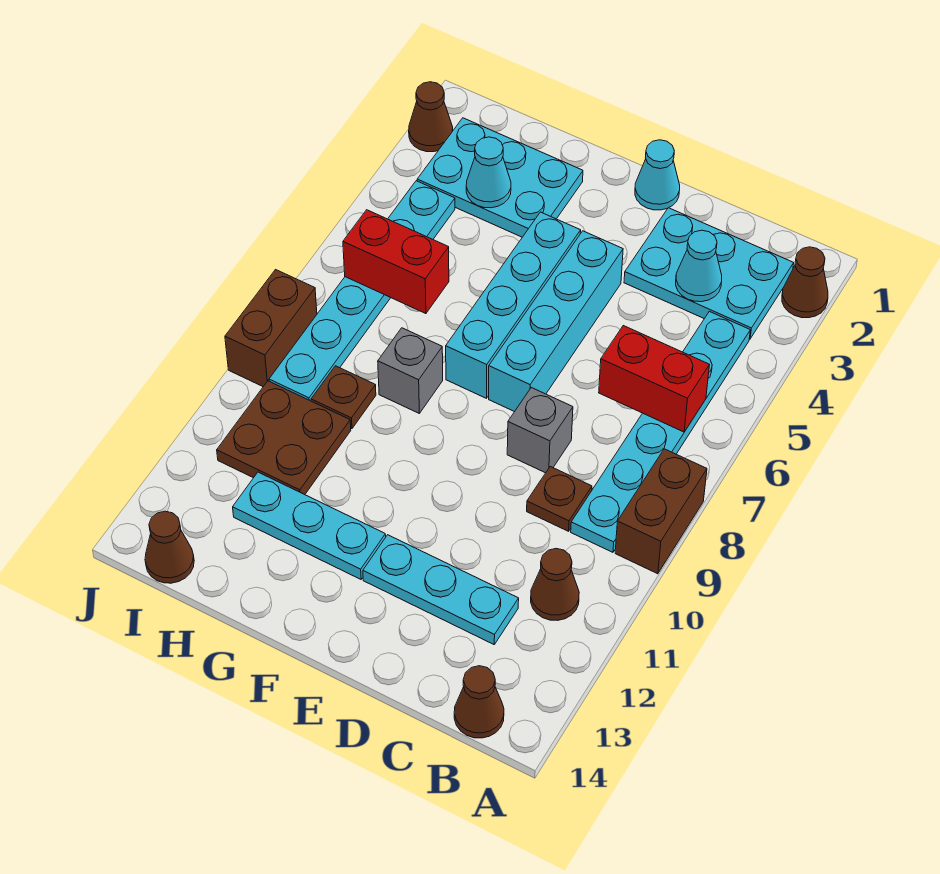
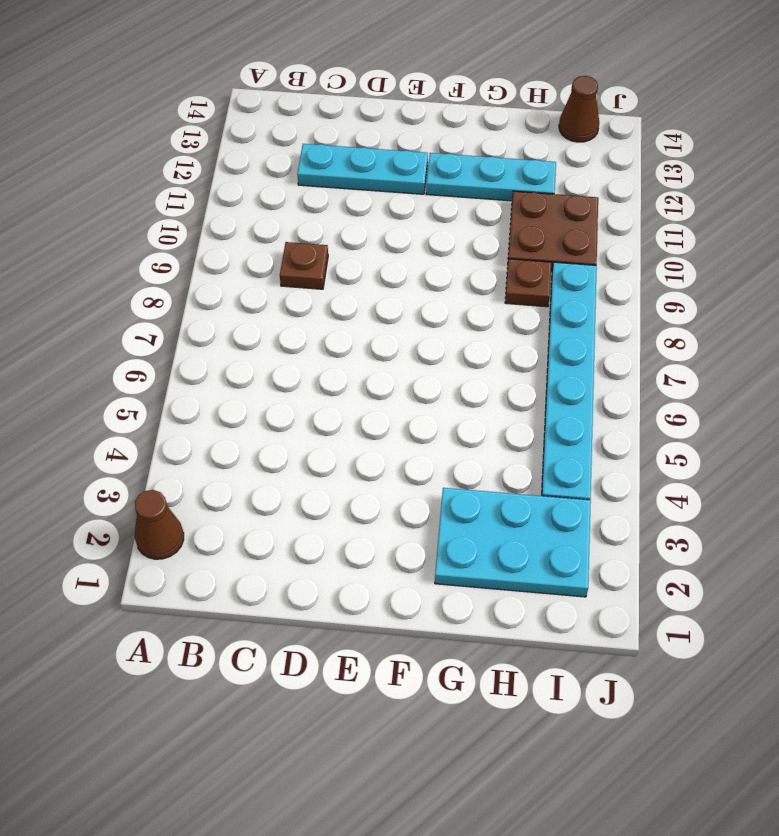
none -> brown 1x2 brick [615,449,707,574]
none -> cyan 2x3 plate [624,208,794,339]
none -> cyan 1x6 plate [571,311,750,552]

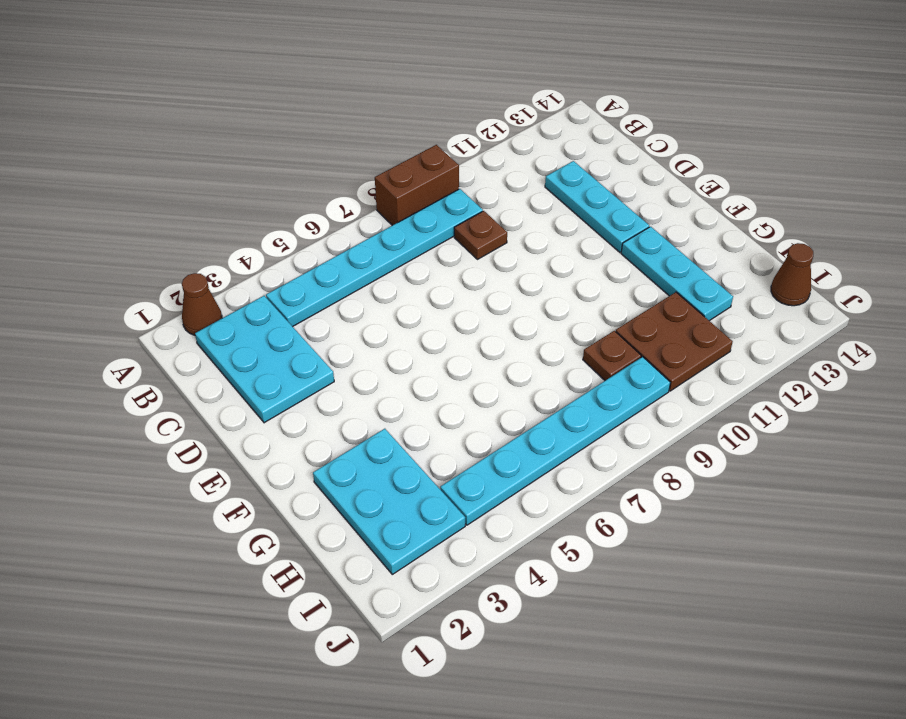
none -> brown 1x1 cone [531,549,579,620]
none -> brown 1x1 cone [454,666,504,738]
none -> grey 1x1 brick [507,388,573,473]

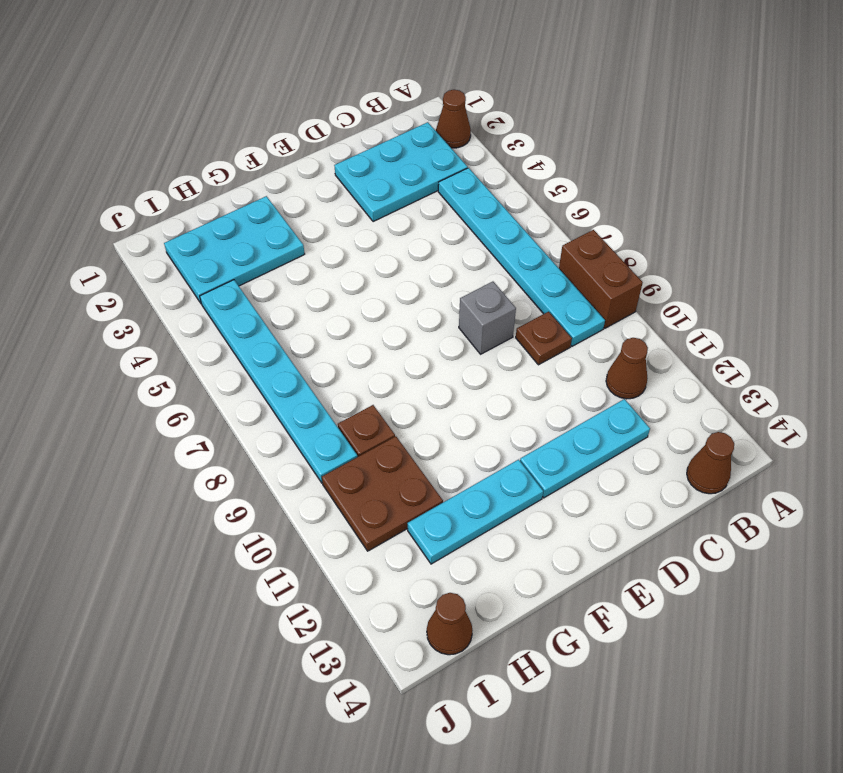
none -> cyan 1x1 cone [635,140,680,210]
none -> cyan 1x4 brick [489,231,623,412]
none -> cyan 1x4 brick [446,212,581,398]

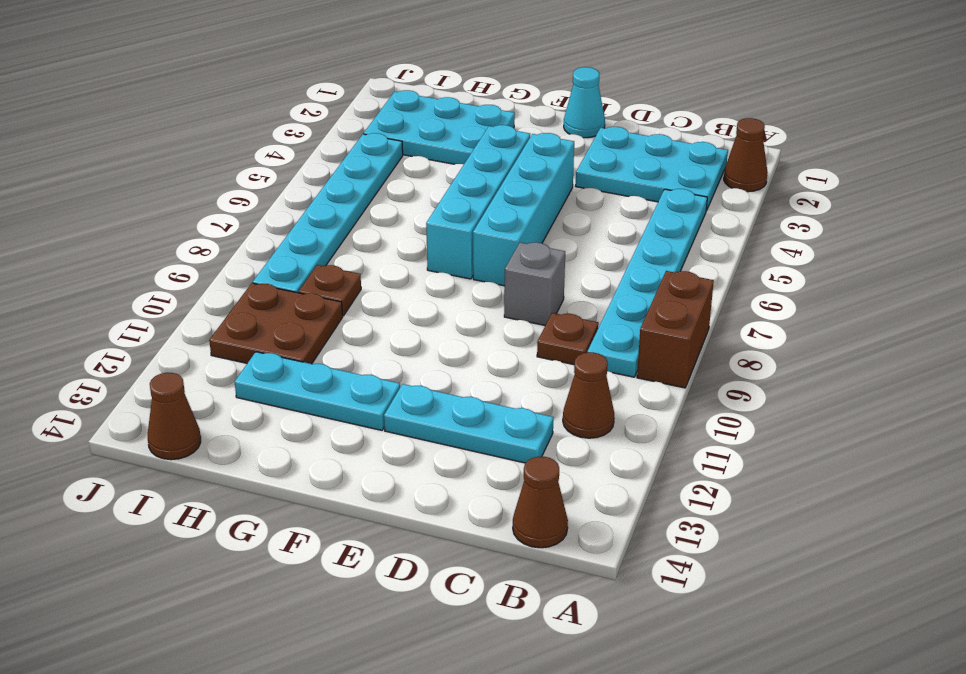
none -> grey 1x1 brick [378,328,443,413]
none -> brown 1x1 cone [409,82,453,152]
none -> brown 1x2 brick [225,270,317,387]

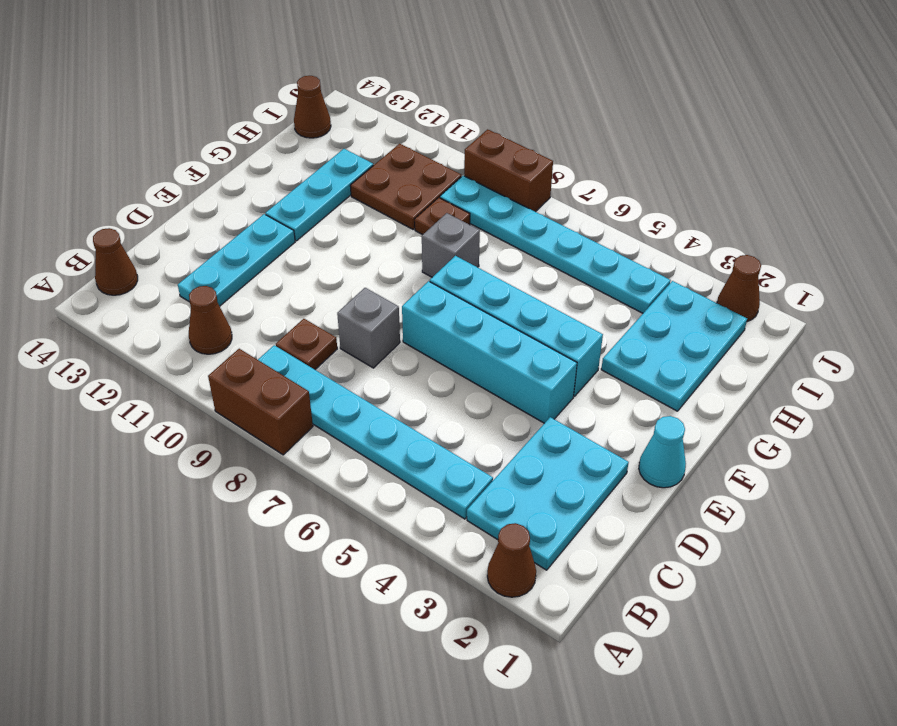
none -> red 1x2 brick [599,326,709,432]
none -> cyan 1x1 cone [676,230,722,302]
none -> cyan 1x1 cone [466,137,511,208]

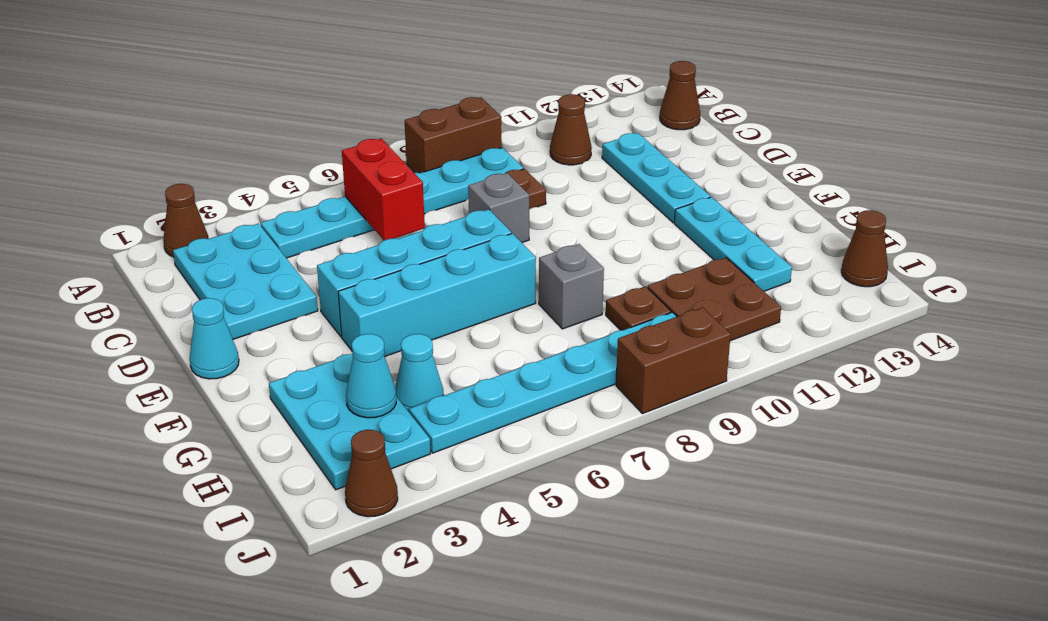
cyan 1x1 cone [395,334,444,412] -> cyan 1x1 cone moved to [676,230,722,302]
none -> red 1x2 brick [343,210,449,314]

